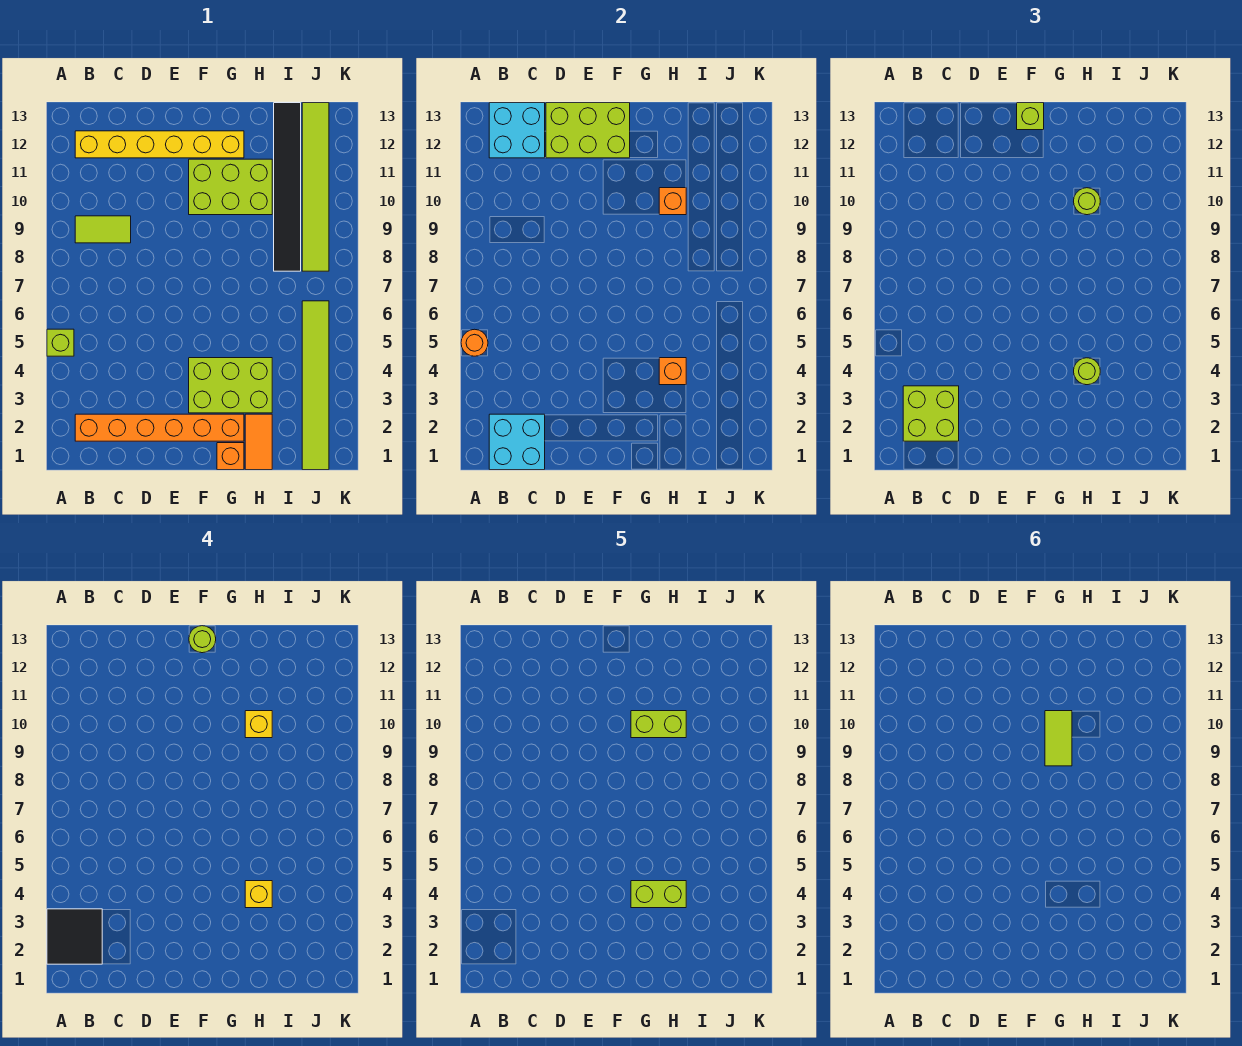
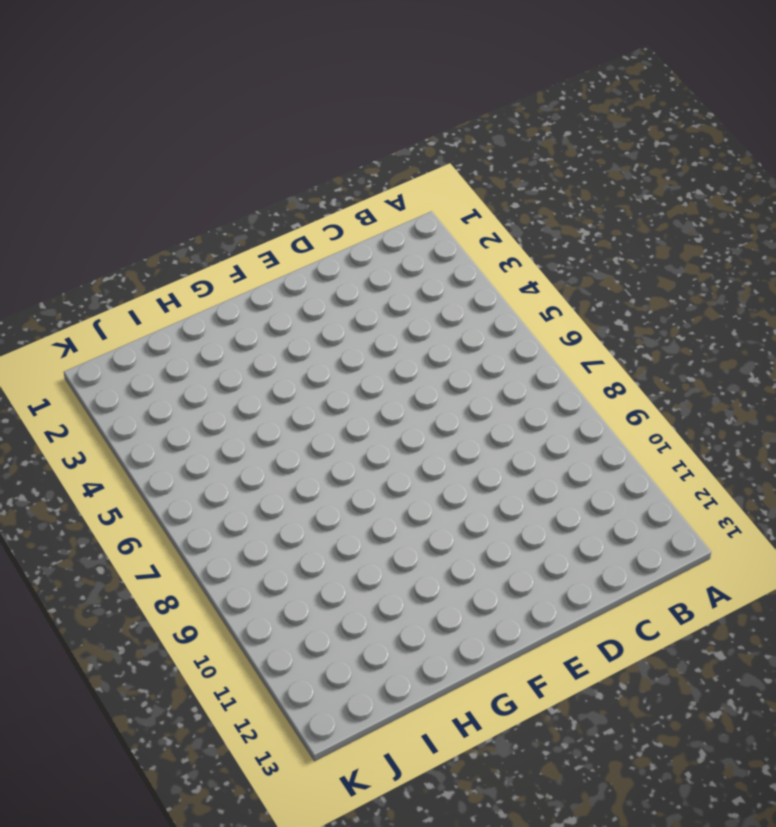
none -> lime 1x1 brick [47,329,74,356]
none -> orange 1x6 brick [75,414,244,441]
none -> lime 1x2 tile [75,216,131,243]

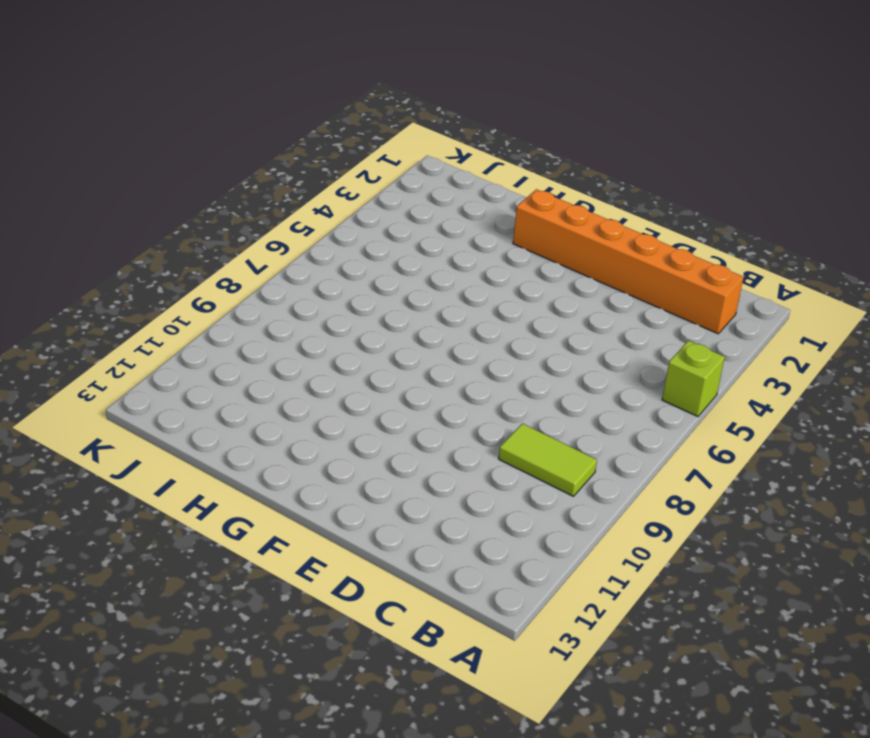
none -> yellow 1x6 brick [75,131,244,158]
none -> lime 2x3 brick [189,358,272,413]
none -> lime 2x3 brick [189,159,272,215]

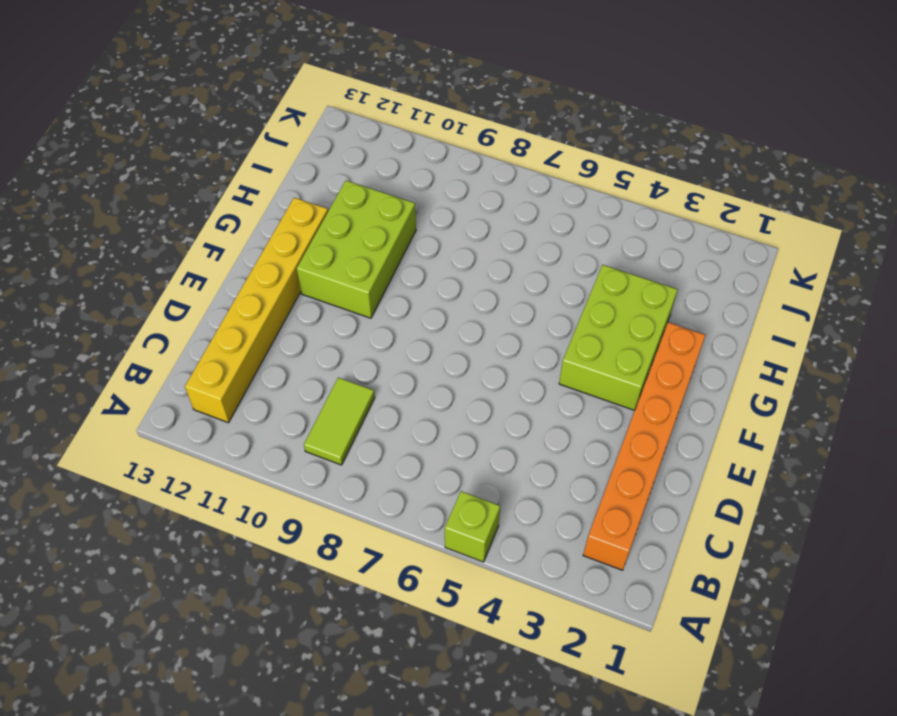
none -> orange 1x1 brick [217,443,244,470]
none -> orange 1x2 tile [245,414,272,470]
none -> black 1x6 tile [274,103,301,271]

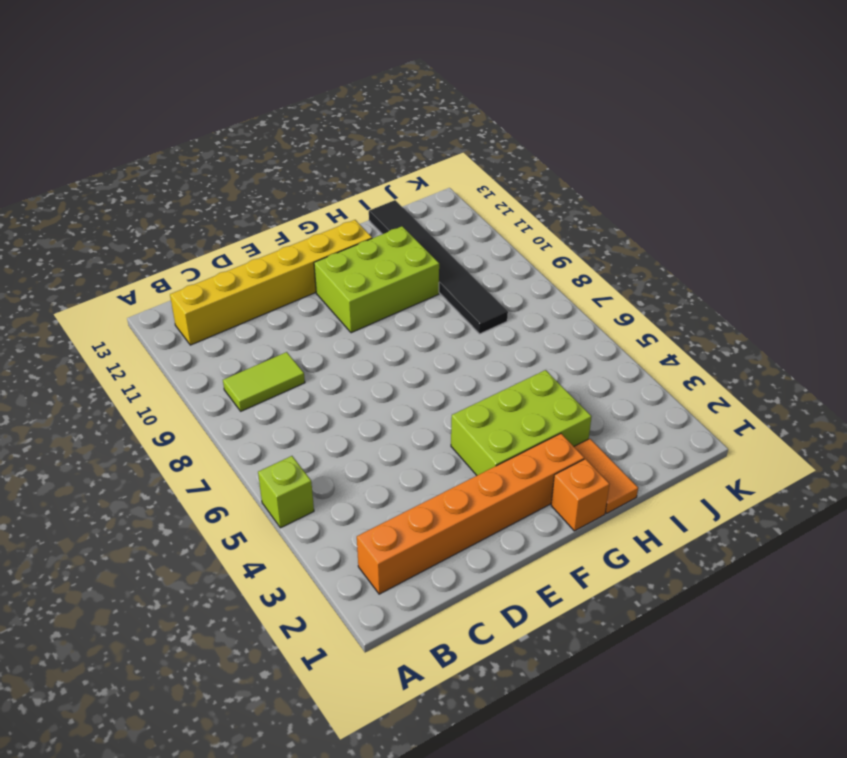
none -> lime 1x6 tile [302,301,329,470]
none -> lime 1x6 tile [302,103,329,271]
none -> orange 1x1 round brick [461,329,488,356]

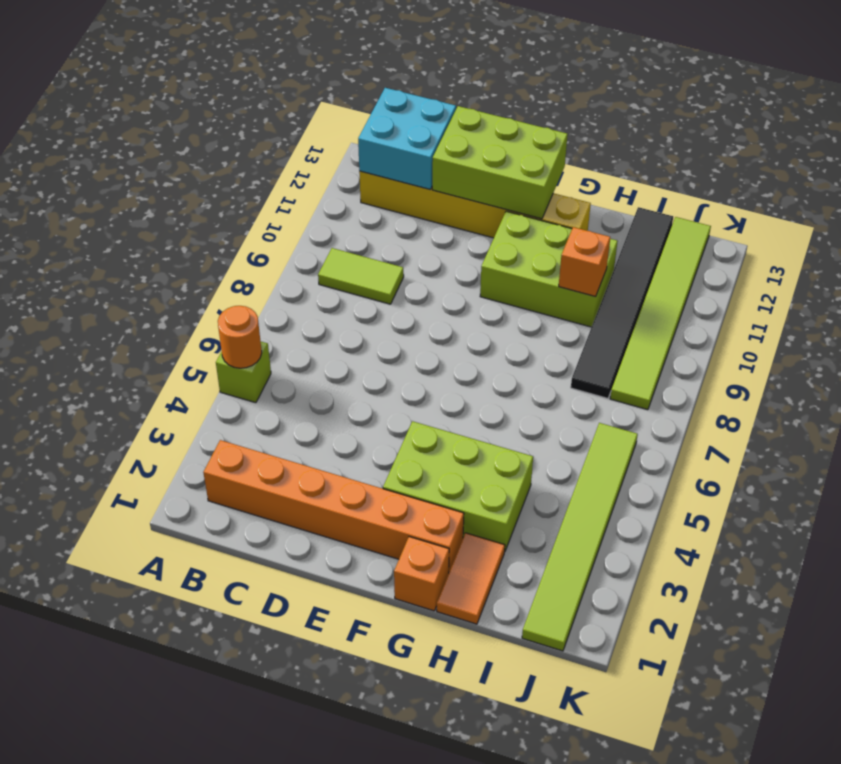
none -> cyan 2x2 brick [489,414,545,470]
none -> orange 1x1 brick [659,358,686,385]
none -> lime 2x2 brick [903,386,959,441]

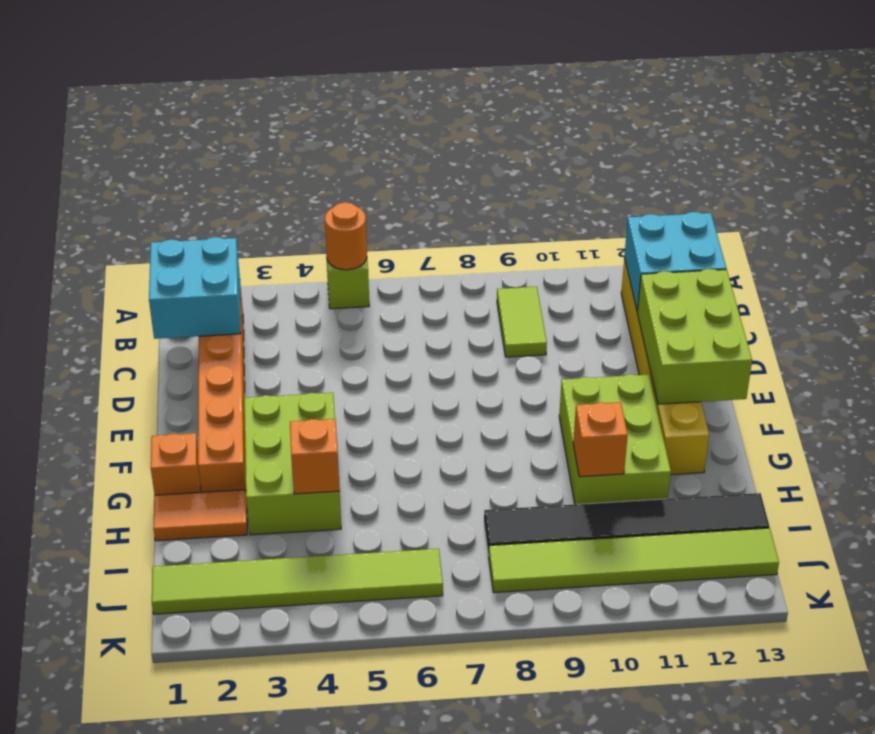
none -> lime 2x2 brick [903,386,959,441]
none -> lime 1x1 brick [1017,103,1044,130]
none -> lime 1x1 round brick [1074,358,1100,385]

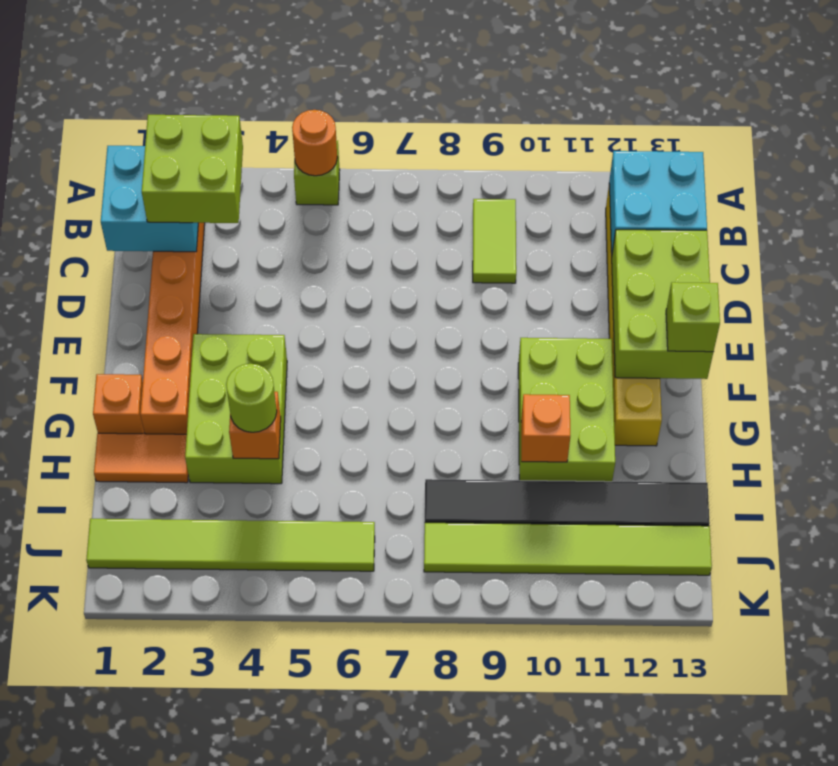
none -> lime 1x1 round brick [1074,188,1100,215]
none -> black 2x2 tile [47,909,102,964]
none -> lime 1x1 round brick [189,626,216,653]

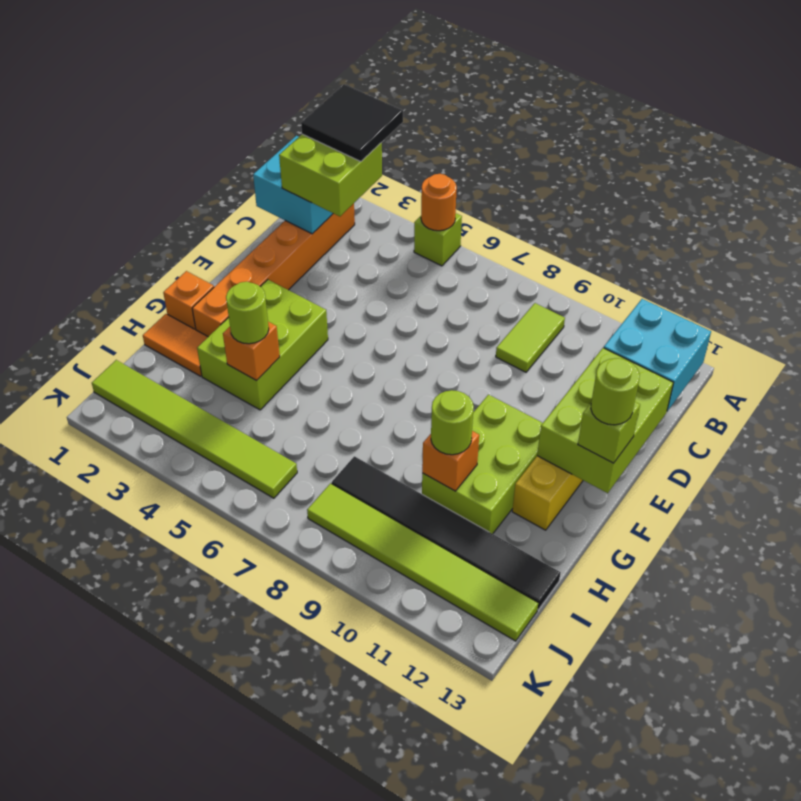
none -> yellow 1x1 brick [245,881,272,908]
none -> yellow 1x1 brick [245,711,272,738]
none -> lime 1x2 brick [631,881,686,908]

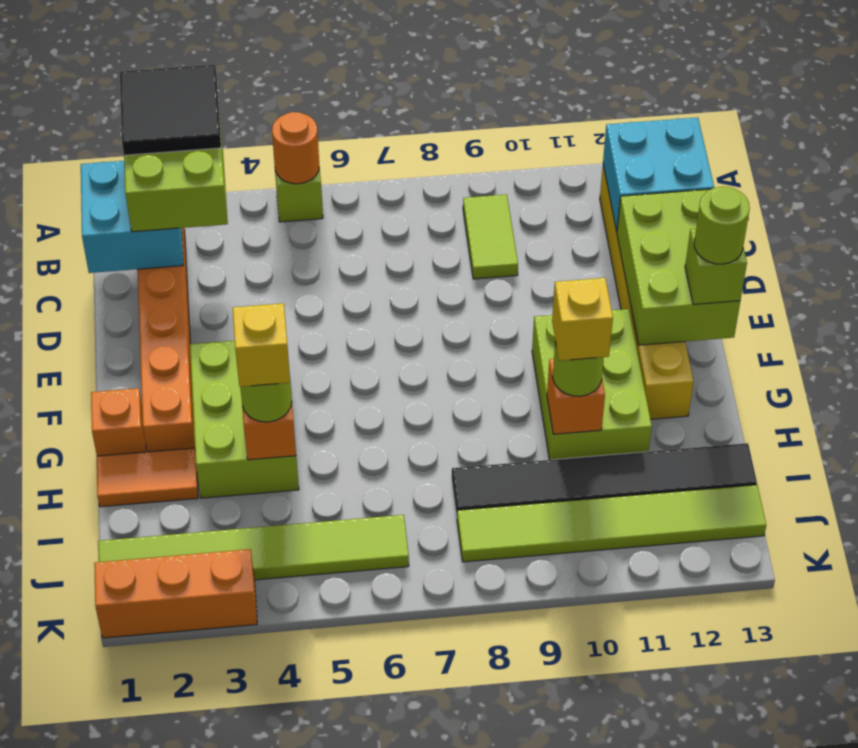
orange 1x3 brick [94,549,257,638] -> none
none -> lime 1x2 brick [631,881,686,908]
none -> lime 1x2 brick [631,711,686,738]
none -> lime 1x2 tile [1045,711,1072,766]

